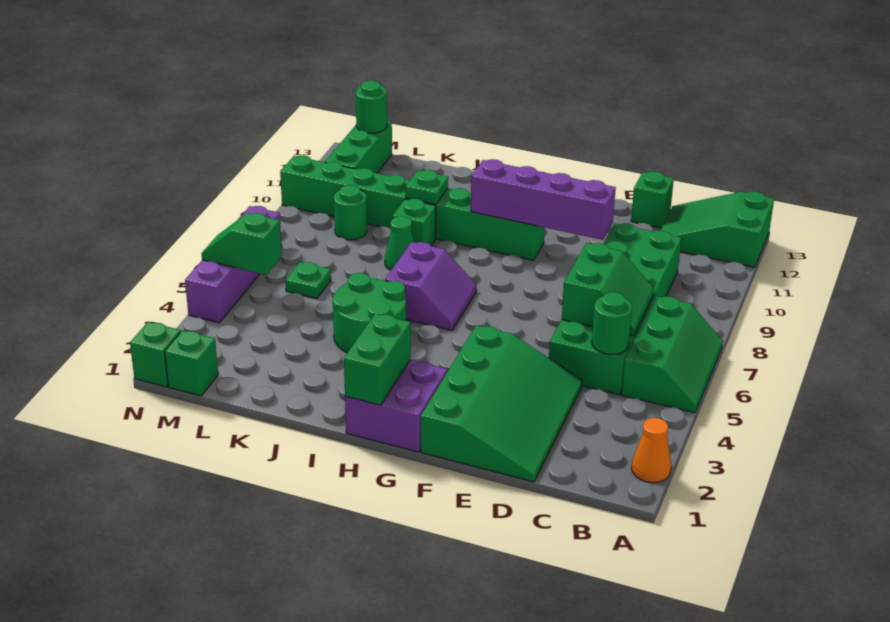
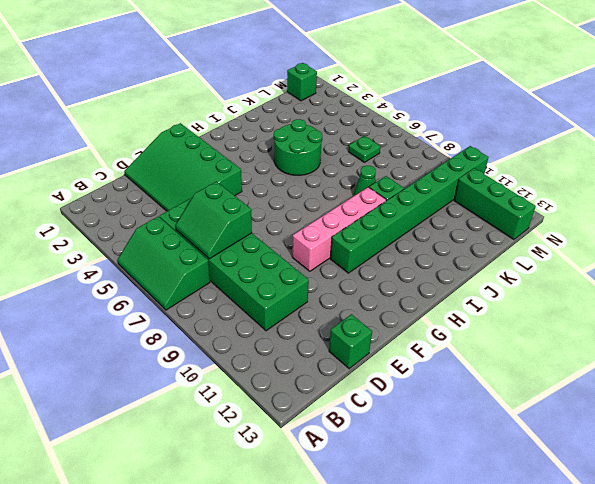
pink 1x4 brick [292,187,386,271] -> none
none -> orange 1x1 cone [632,418,671,483]
none -> green 2x3 slope [660,192,774,267]
none -> purple 2x2 brick [345,360,447,452]

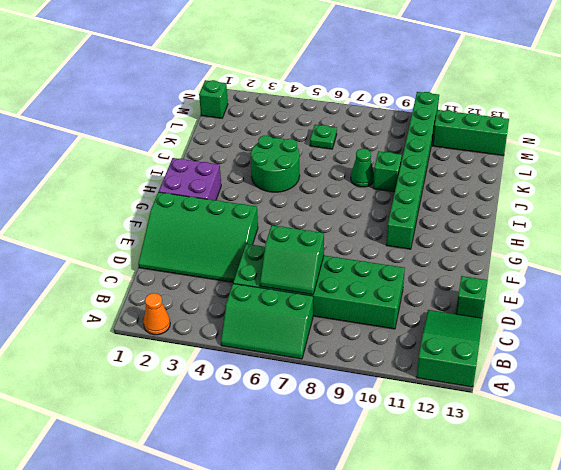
none -> purple 2x2 slope [385,242,477,330]
none -> green 1x1 round brick [334,185,367,240]
none -> green 1x1 brick [130,322,181,387]

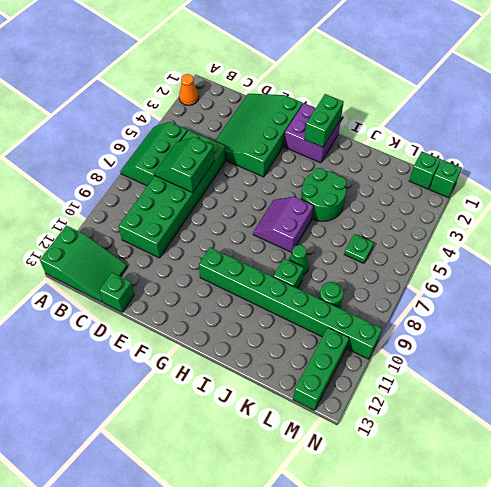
none -> purple 1x4 brick [185,206,282,323]
none -> green 1x1 round brick [592,292,632,355]
none -> purple 1x4 brick [471,159,616,240]

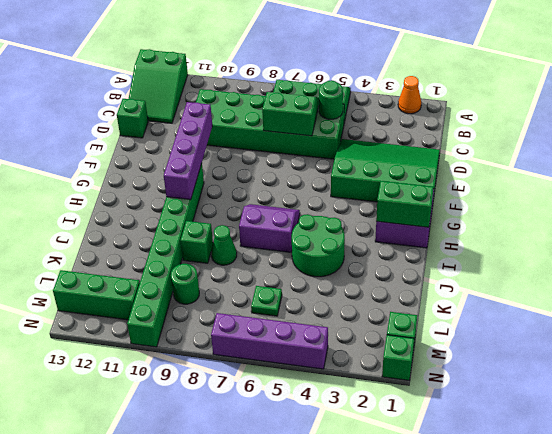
none -> green 1x1 plate [406,170,448,204]
none -> green 1x2 slope [201,213,282,275]
none -> green 1x1 round brick [356,81,387,133]

